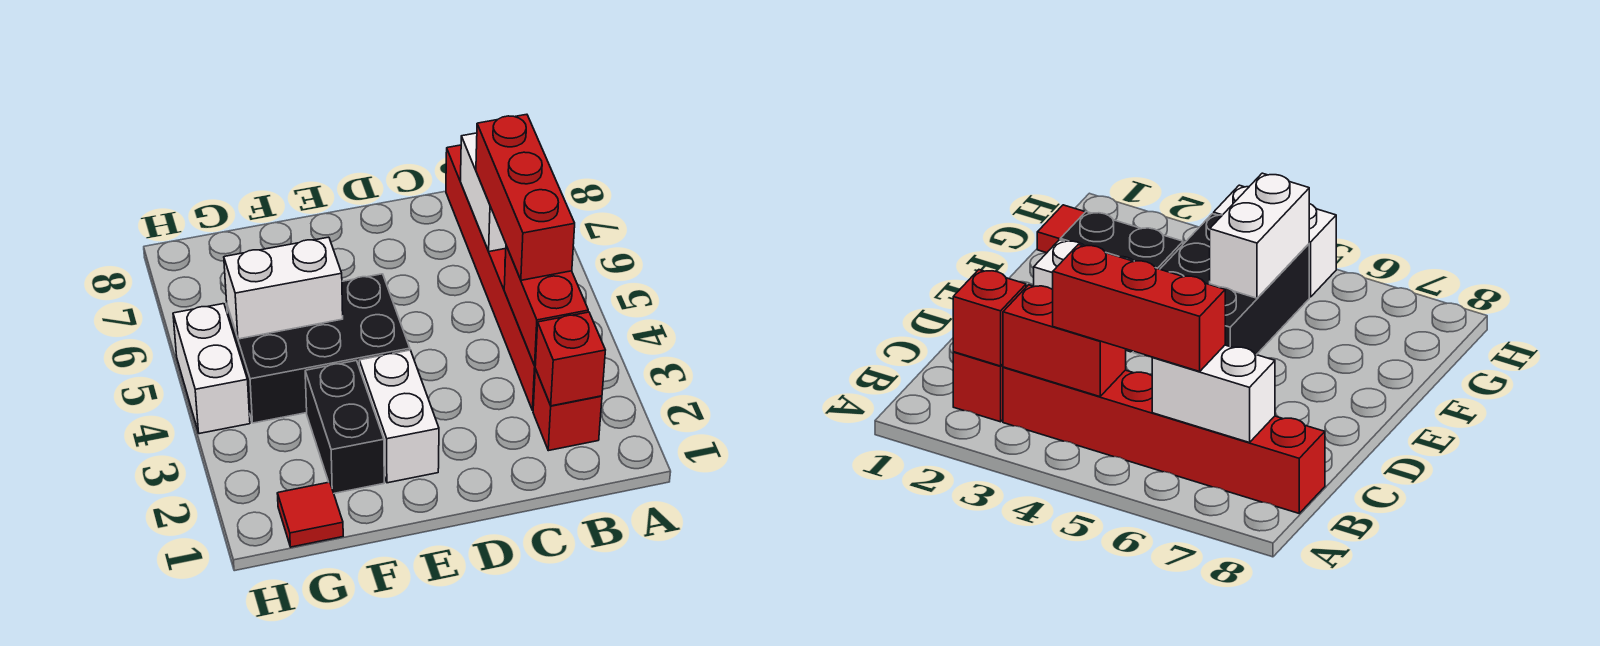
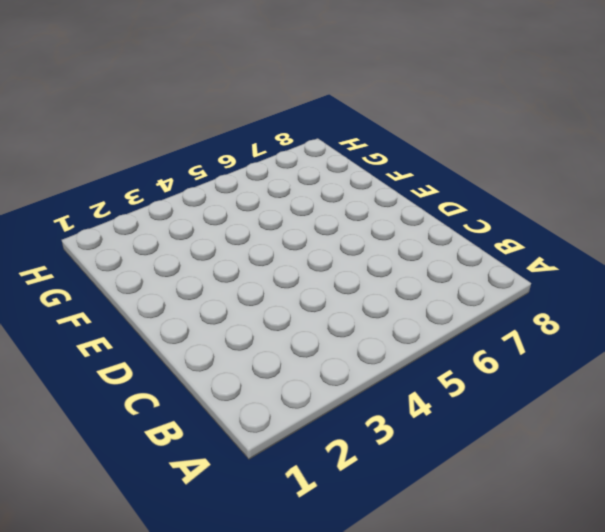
none -> red 1x1 brick [533,369,602,451]
none -> red 1x6 brick [446,145,536,410]
none -> white 1x2 brick [359,350,439,483]

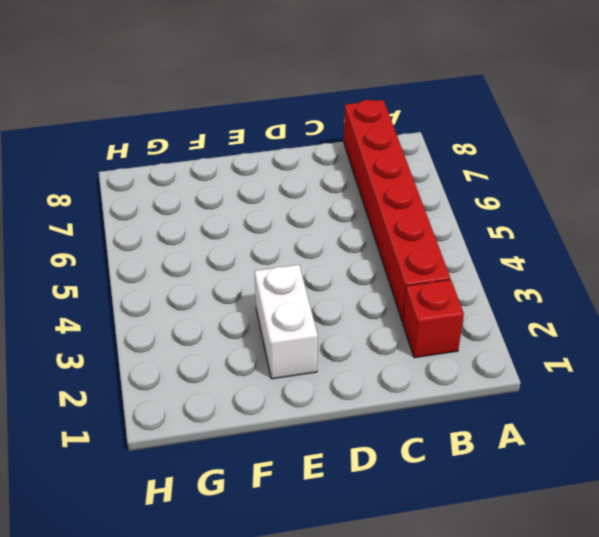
none -> black 2x3 brick [227,274,410,423]
none -> black 1x2 brick [305,361,384,493]
none -> red 1x1 tile [277,482,343,547]

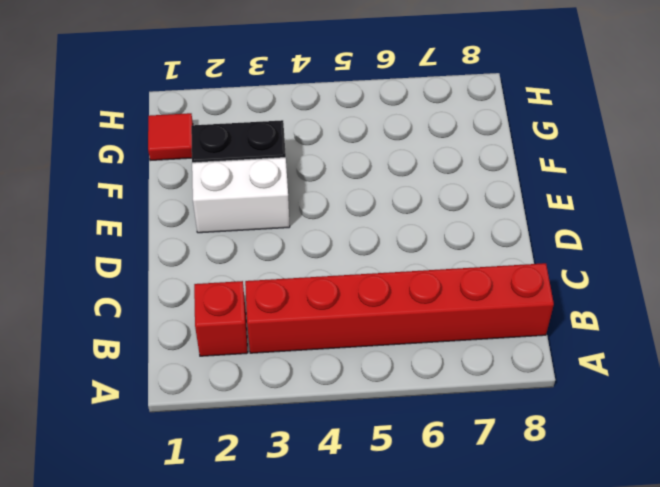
none -> black 2x3 brick [227,274,410,423]
none -> white 1x2 brick [173,304,250,434]
none -> red 1x1 brick [535,312,605,406]

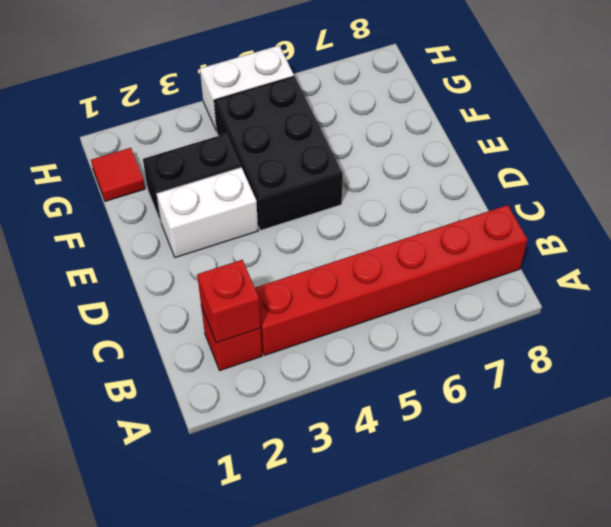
none -> red 1x2 brick [504,246,588,366]
none -> white 1x2 brick [460,133,506,252]
none -> white 1x2 brick [224,237,343,339]

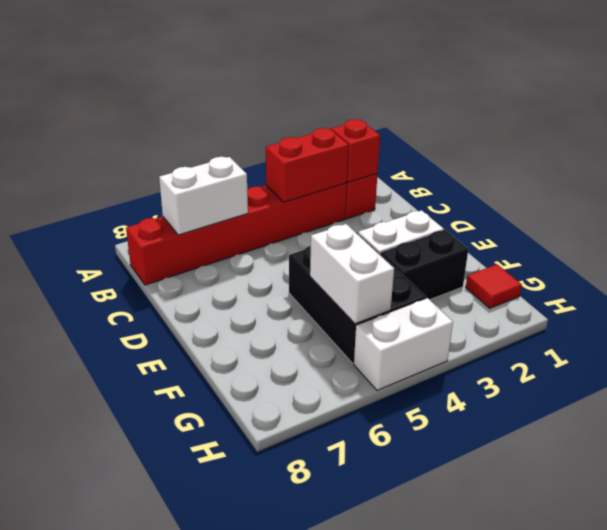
none -> red 1x3 brick [476,114,575,280]

